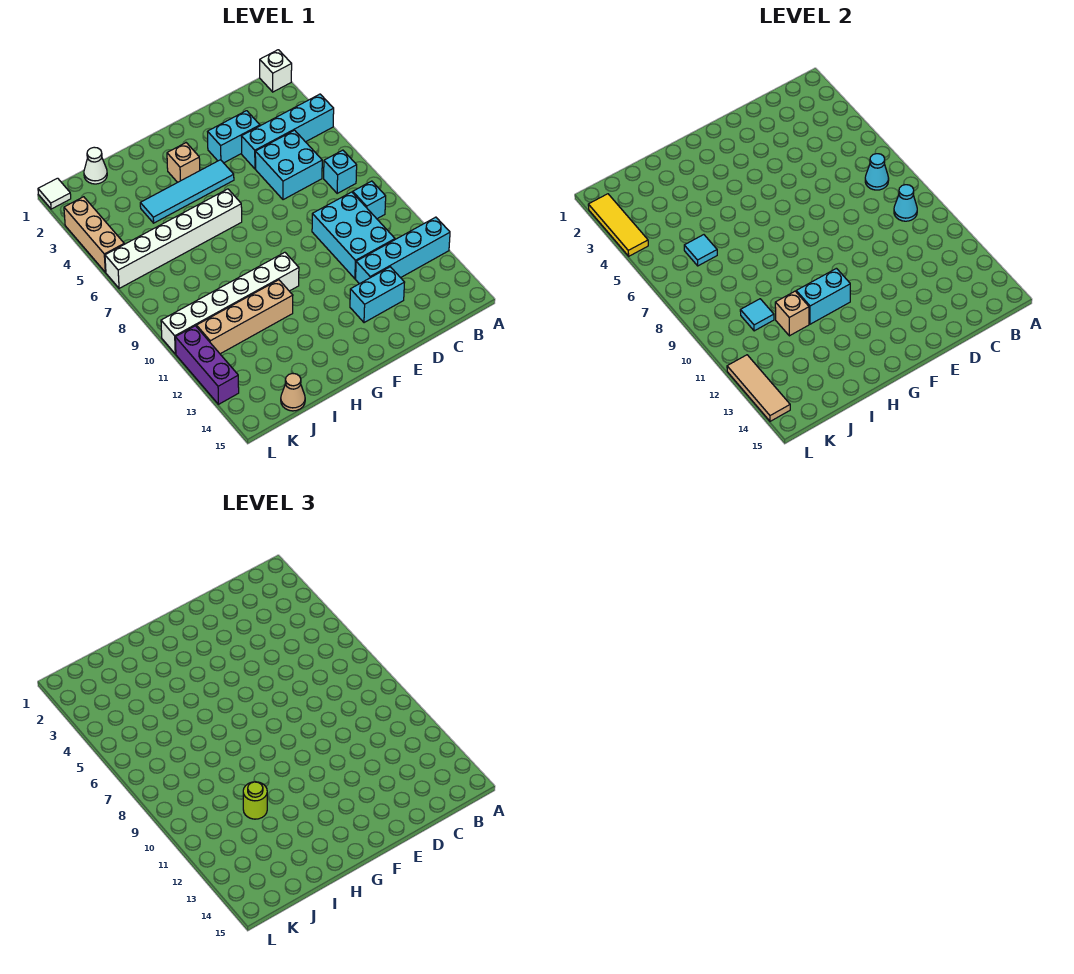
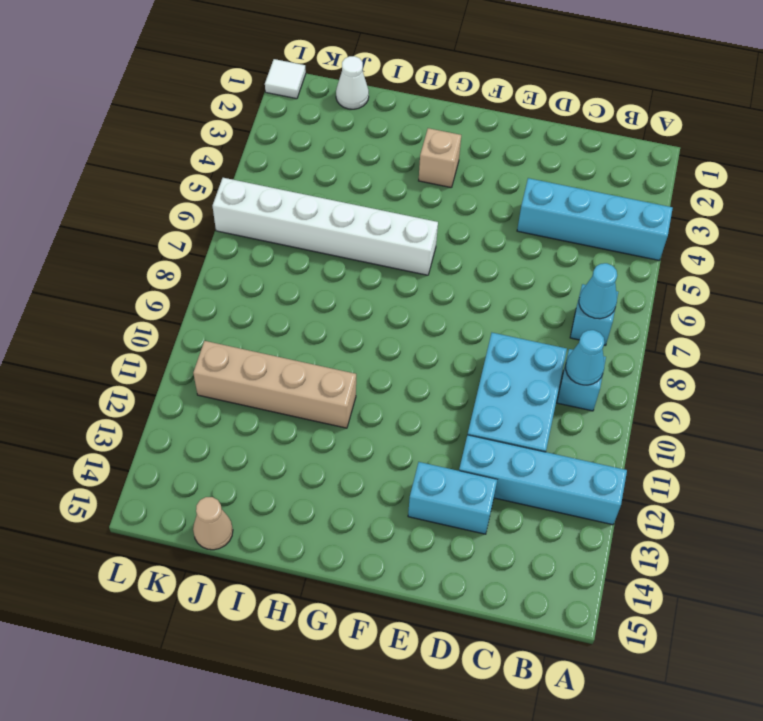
none -> white 1x1 brick [260,50,292,92]
none -> cyan 2x2 brick [255,130,322,200]
none -> cyan 1x2 brick [208,111,260,163]

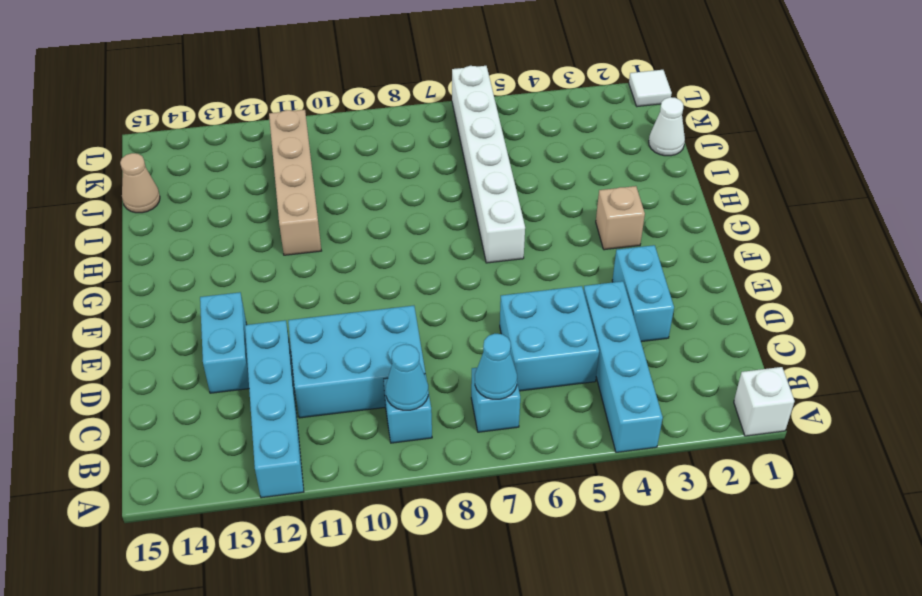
none -> cyan 1x4 tile [140,160,234,223]
none -> white 1x6 brick [161,252,299,354]
none -> tan 1x3 brick [64,197,124,272]

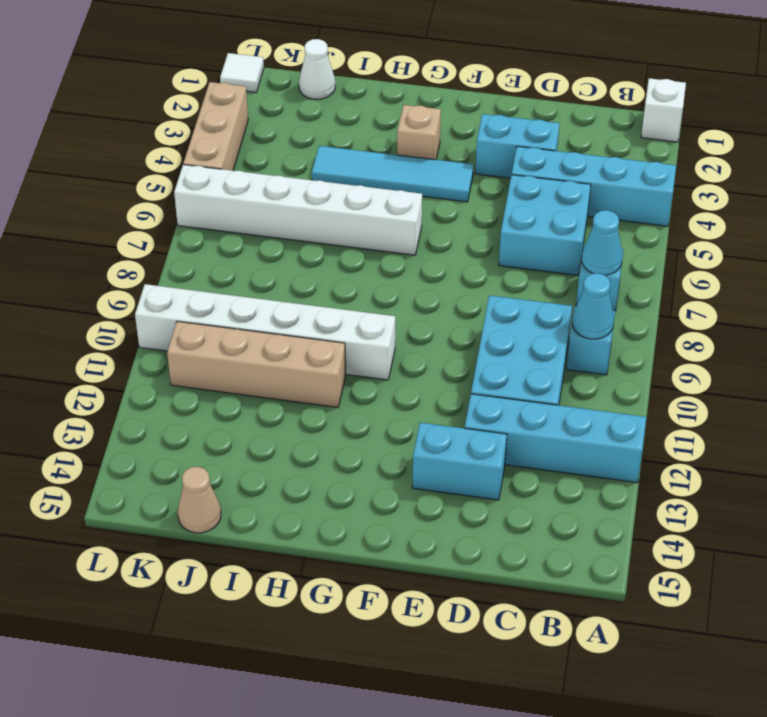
none -> purple 1x3 brick [175,326,239,404]
none -> cyan 1x2 brick [796,268,850,324]
none -> tan 1x1 brick [775,291,809,336]

